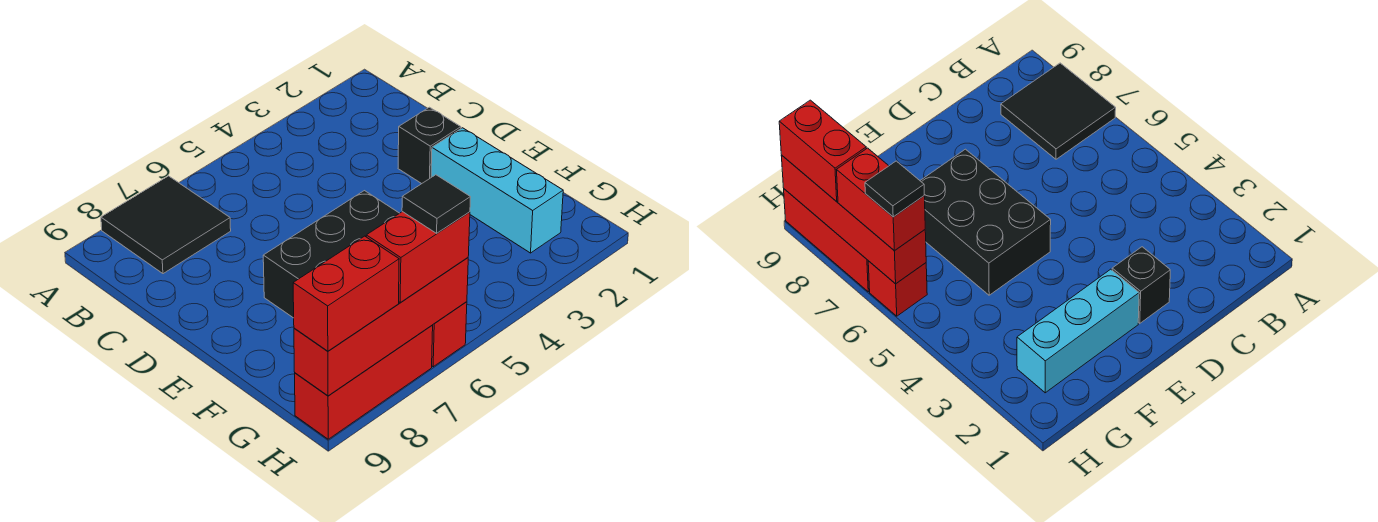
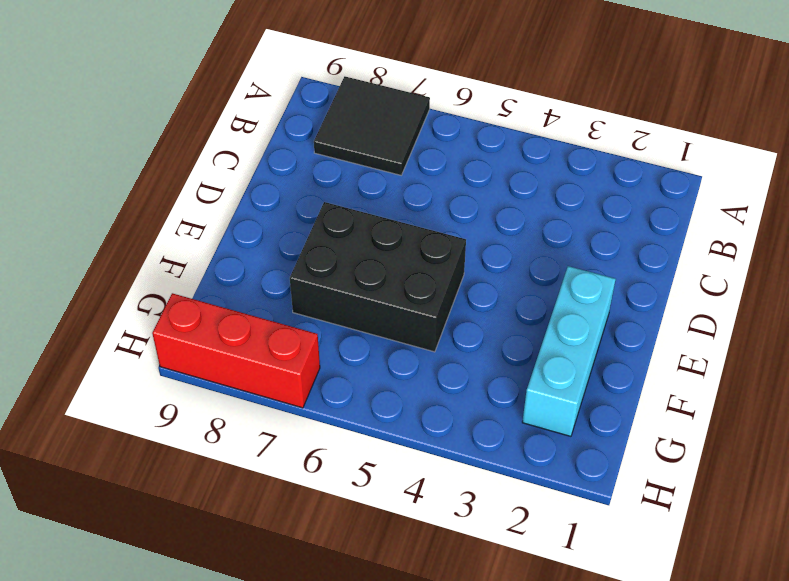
none -> black 1x1 brick [398,107,461,184]
none -> red 1x1 brick [432,302,467,367]

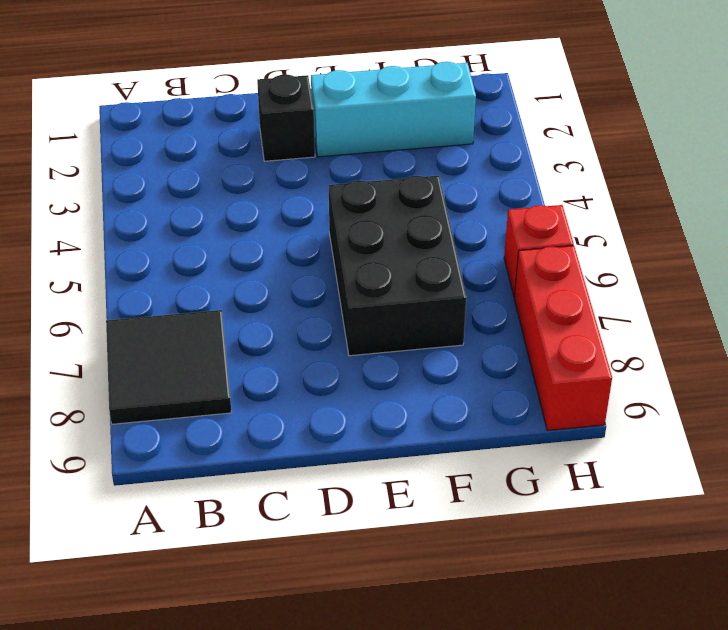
none -> red 1x4 brick [294,258,468,396]
none -> red 1x2 brick [366,212,470,302]

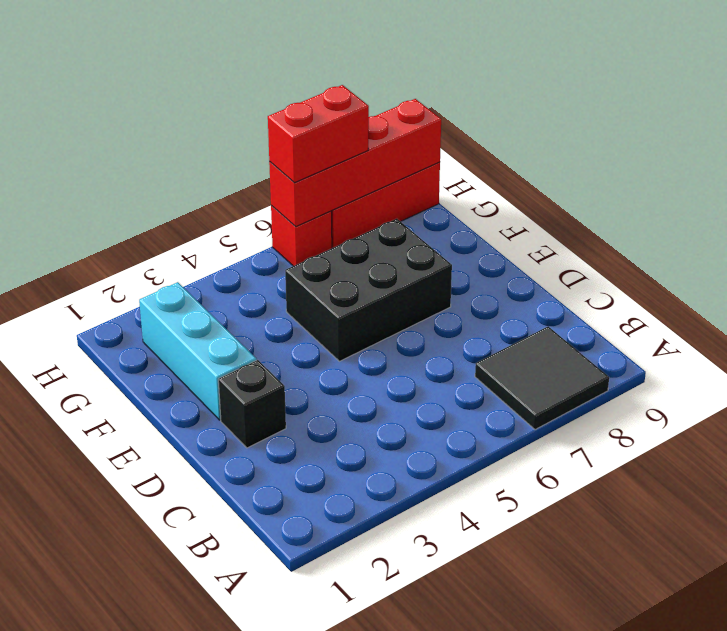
none -> red 1x2 brick [293,236,399,351]
none -> black 1x1 tile [402,175,471,233]

